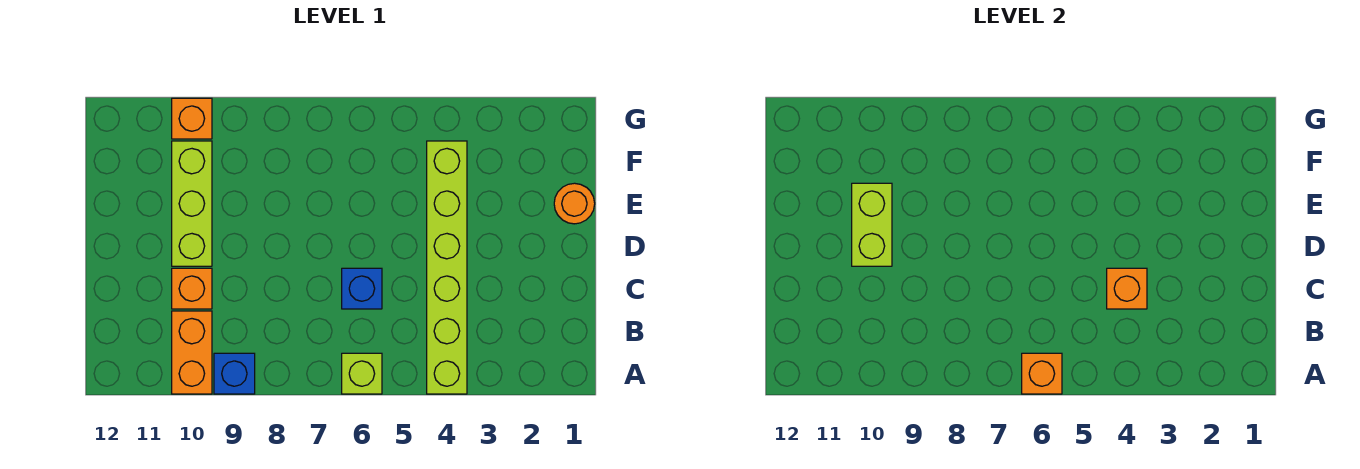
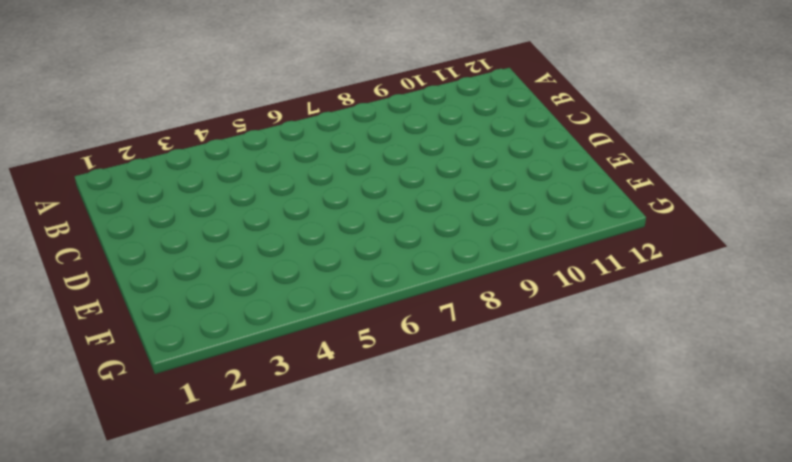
none -> lime 1x6 brick [427,141,467,394]
none -> lime 1x1 brick [342,353,382,394]
none -> blue 1x1 brick [214,353,255,394]

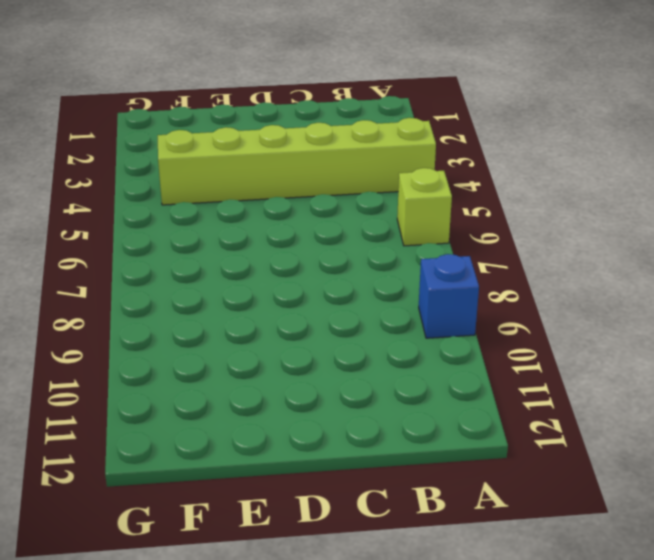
none -> orange 1x2 brick [172,311,212,394]
none -> blue 1x1 brick [342,268,382,309]
none -> orange 1x1 brick [172,268,212,309]

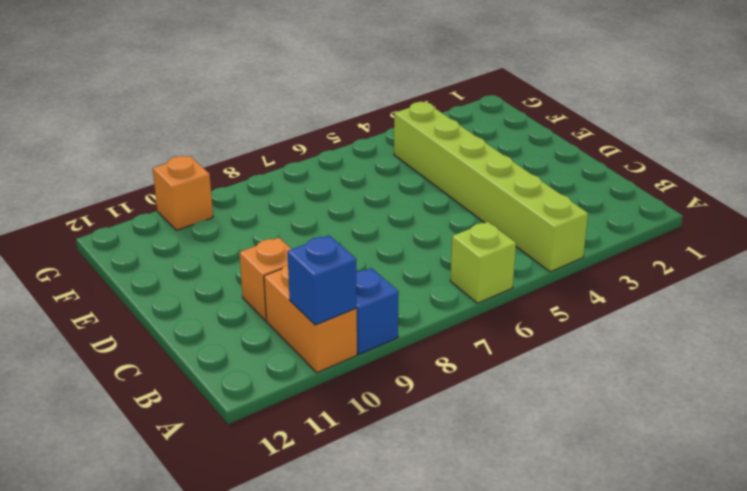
blue 1x1 brick [287,235,357,325] -> blue 1x1 brick moved to [342,268,382,309]
none -> lime 1x3 brick [172,141,212,266]
none -> orange 1x1 round brick [554,183,595,224]
none -> orange 1x1 brick [1022,353,1062,394]

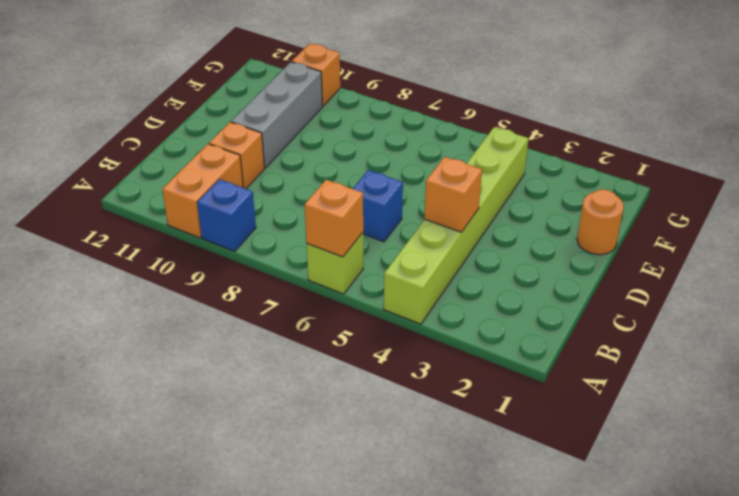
grey 1x3 brick [231,62,322,168] -> lime 1x3 brick [172,141,212,266]
none -> lime 1x2 brick [852,183,892,266]

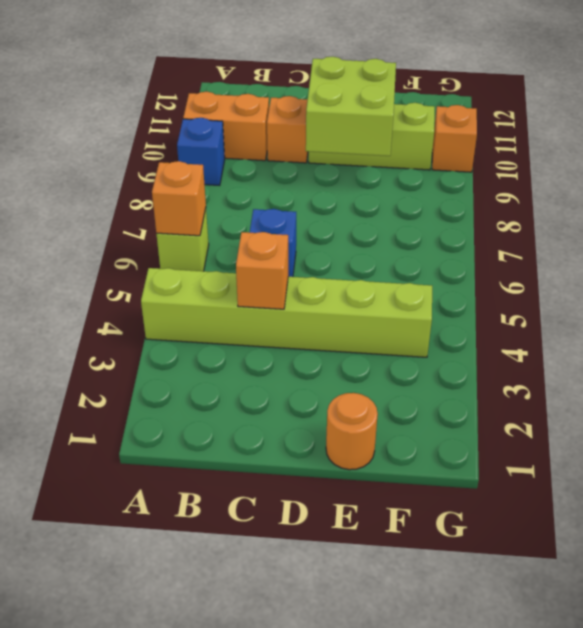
lime 2x2 brick [306,56,396,156] -> lime 1x2 brick [852,183,892,266]

